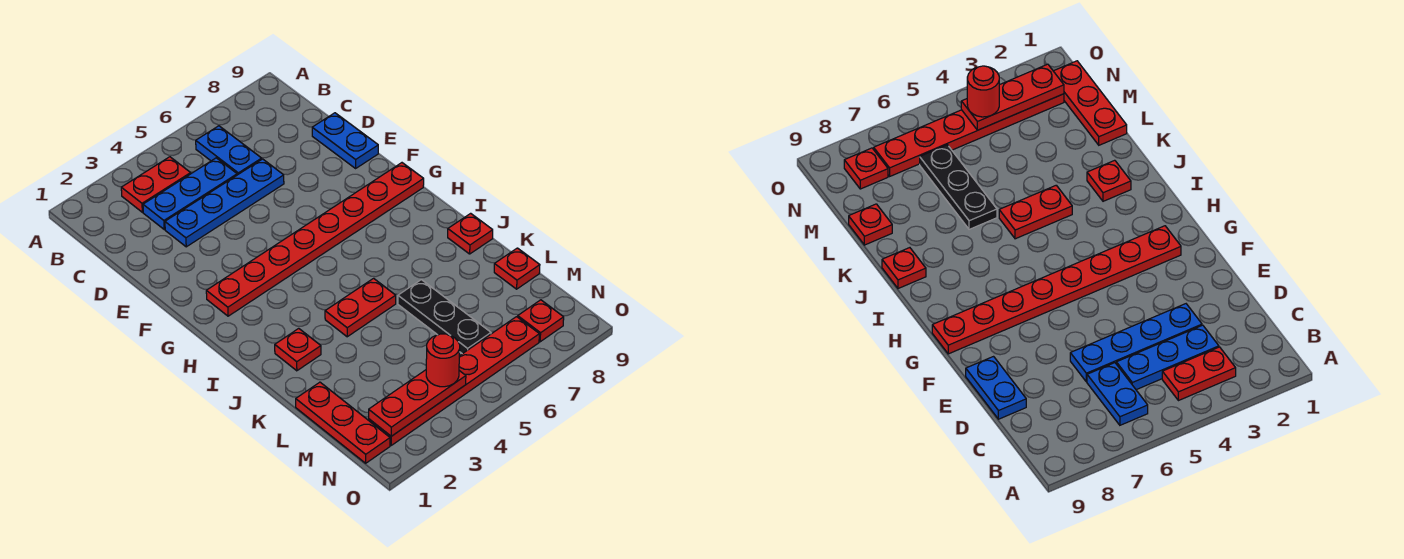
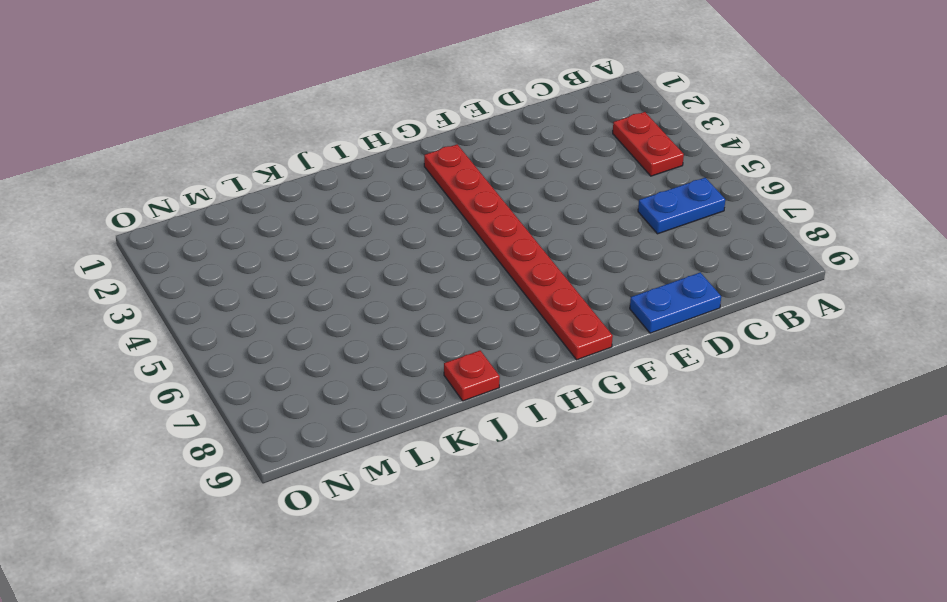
none -> blue 1x3 plate [143,158,237,229]
none -> blue 1x4 plate [165,159,284,247]
none -> red 1x1 plate [275,328,321,371]

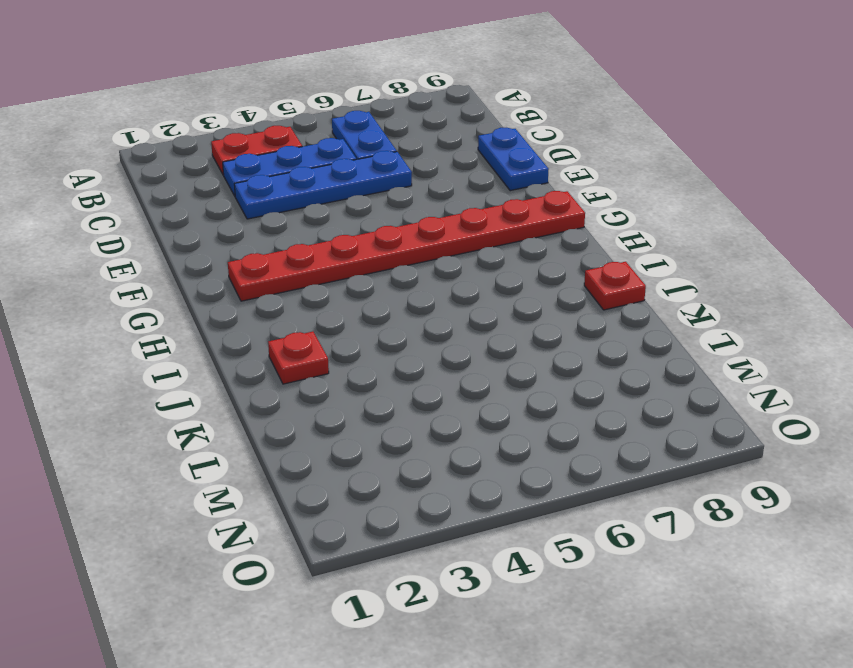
none -> red 1x2 plate [325,278,396,337]
none -> black 1x3 plate [398,280,491,354]
none -> red 1x3 plate [296,382,390,463]

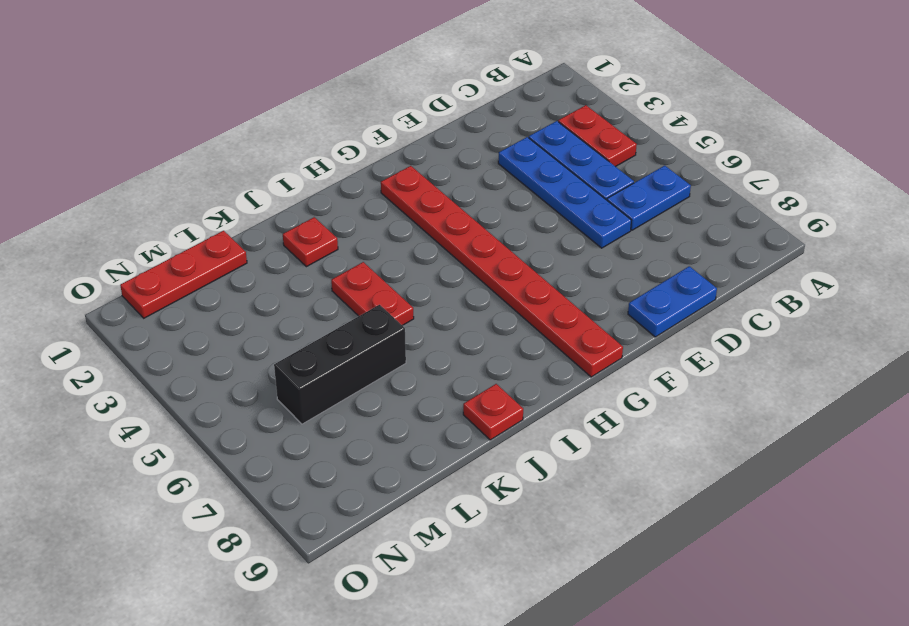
black 1x3 brick [274,305,406,424] -> black 1x3 plate [398,280,491,354]
none -> red 1x1 plate [494,248,540,289]
none -> red 1x6 plate [369,317,539,445]
none -> red 1x1 plate [518,300,564,342]

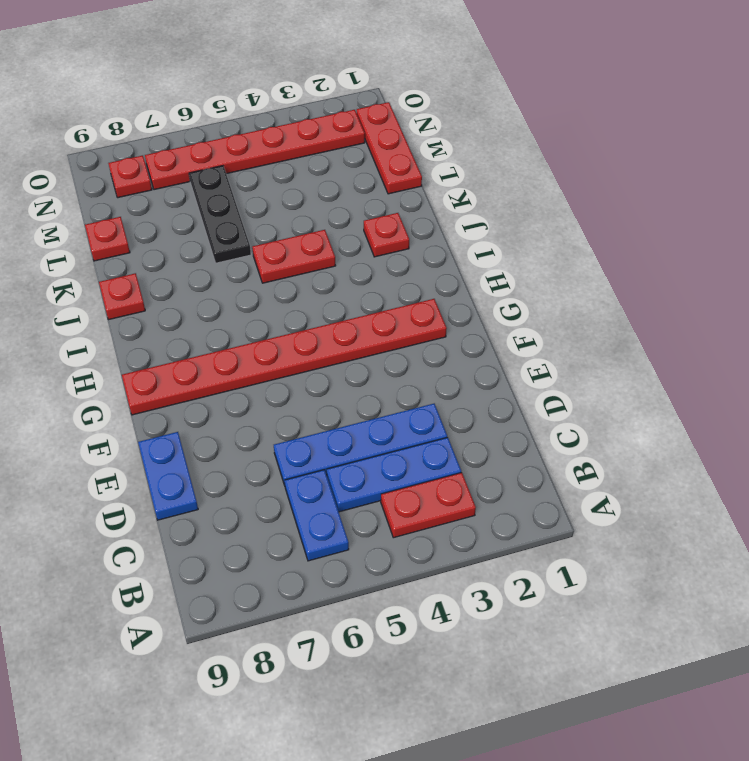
none -> red 1x3 plate [369,370,466,436]
none -> red 1x1 round brick [426,334,460,387]

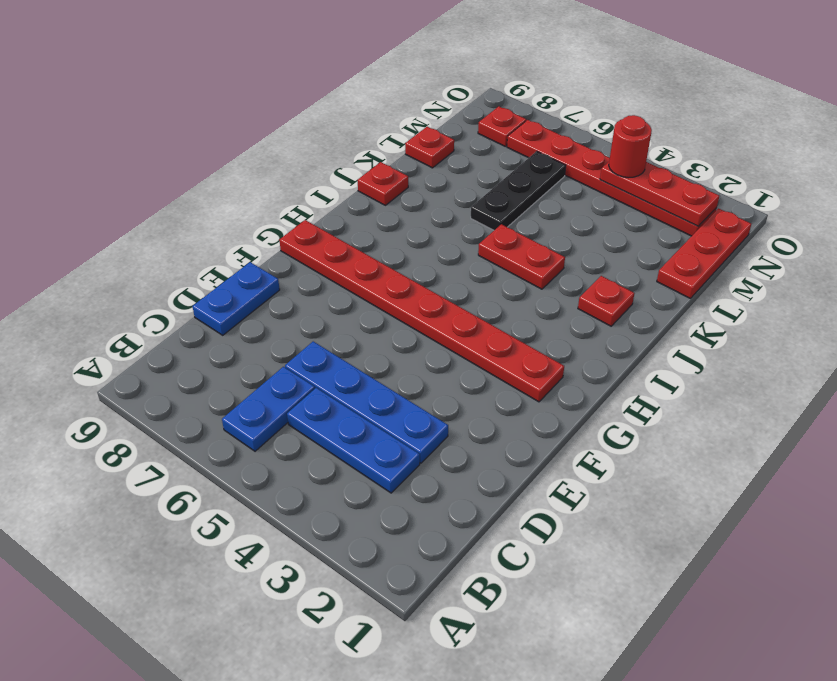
none -> red 1x2 plate [121,157,191,212]

